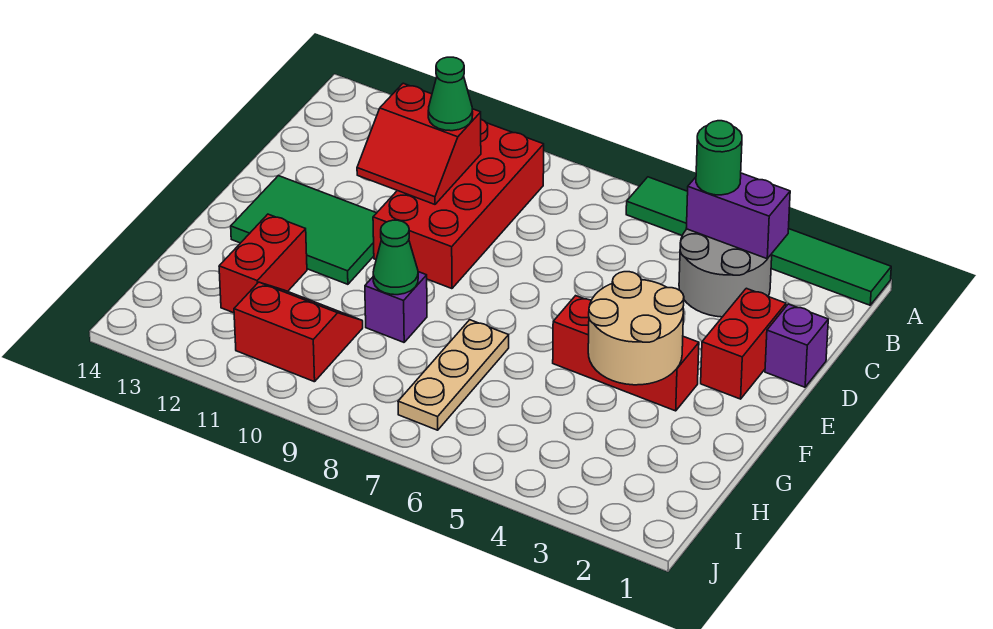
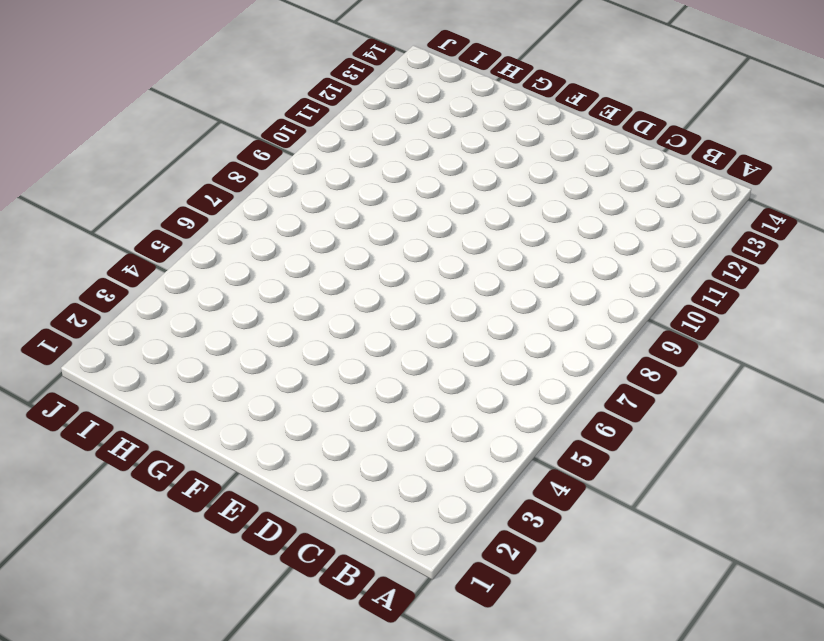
none -> green 1x6 tile [626,177,891,305]
none -> grey 2x2 round brick [679,229,772,317]
none -> red 2x4 brick [373,119,544,289]

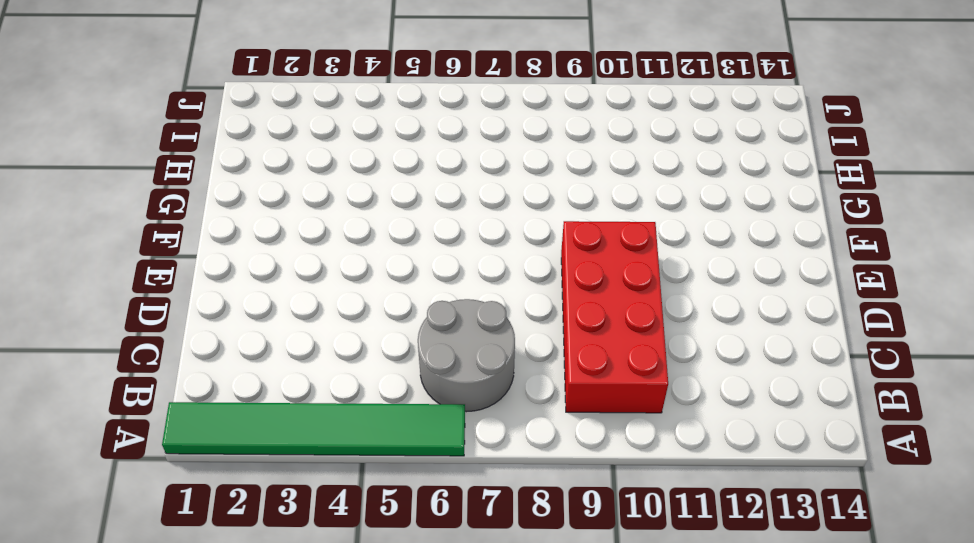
grey 2x2 round brick [418,299,515,412] -> grey 2x2 round brick moved to [679,229,772,317]
none -> purple 1x1 brick [765,304,828,387]
none -> red 1x2 brick [701,288,786,399]
none -> green 2x3 tile [231,176,376,284]

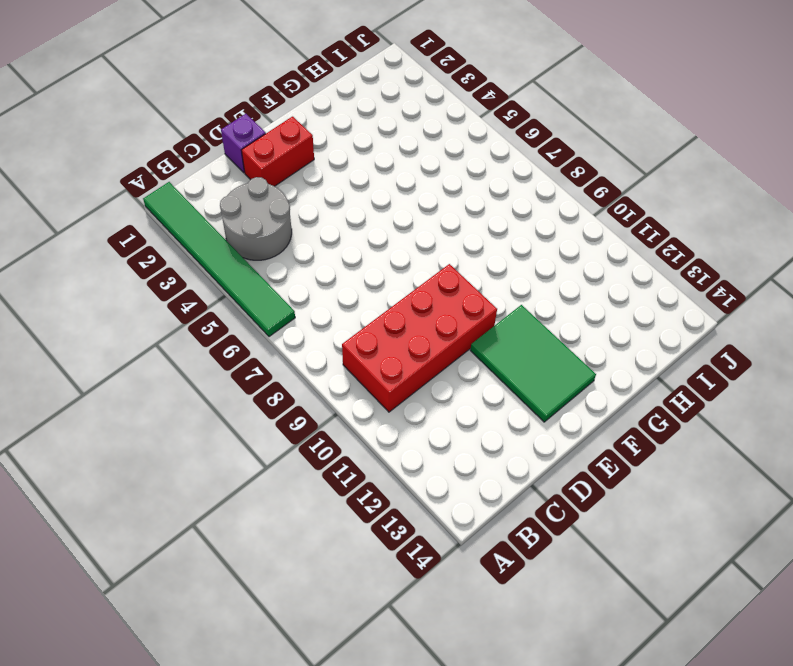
none -> red 1x3 brick [553,296,699,411]
none -> tan 1x3 plate [398,320,509,430]
none -> purple 1x1 brick [365,272,427,342]

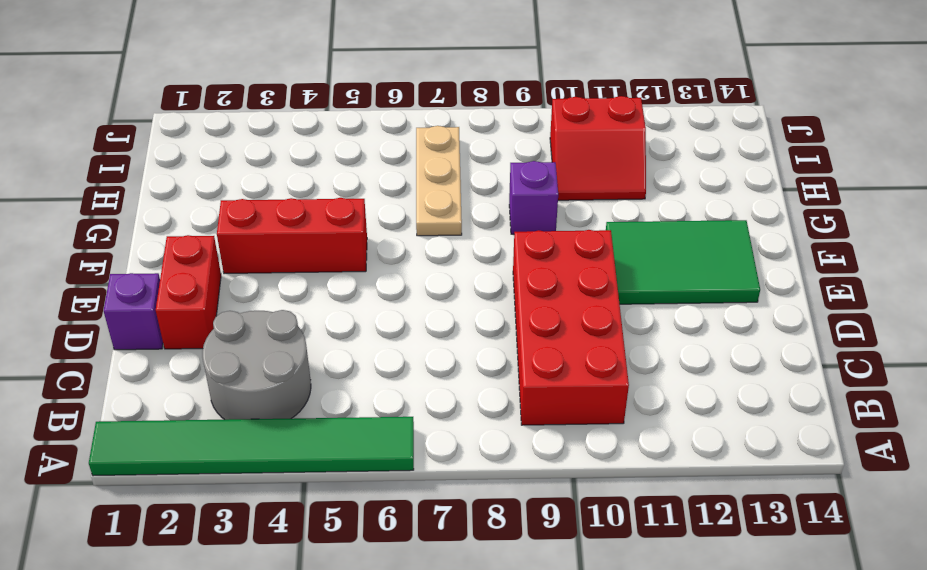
none -> red 1x2 brick [219,214,307,313]
none -> purple 1x2 brick [686,173,790,259]
none -> red 2x2 slope [357,83,481,204]

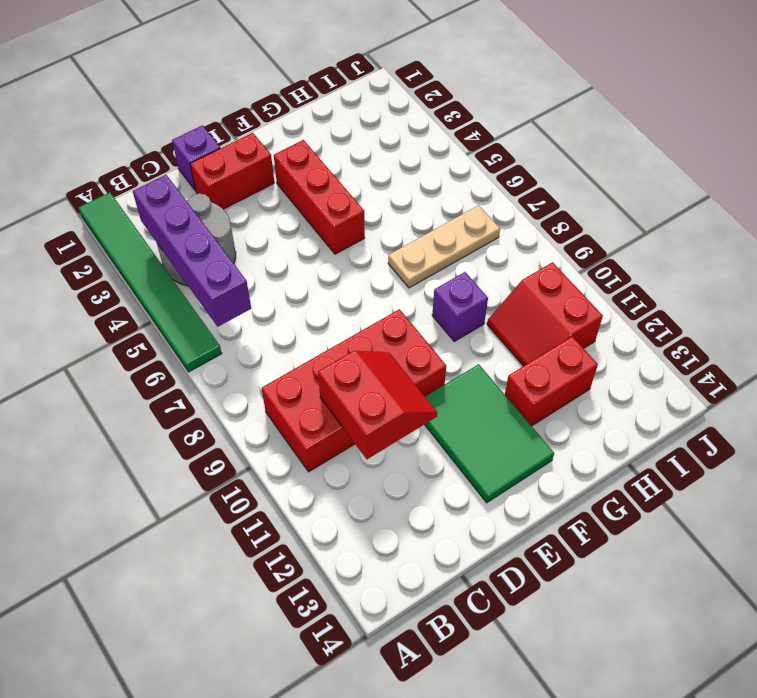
purple 1x4 brick [133,175,251,327] -> purple 1x2 brick [686,173,790,259]
none -> tan 2x2 round brick [588,272,684,385]
none -> green 1x1 cone [373,220,418,295]
none -> green 1x1 round brick [696,121,742,195]

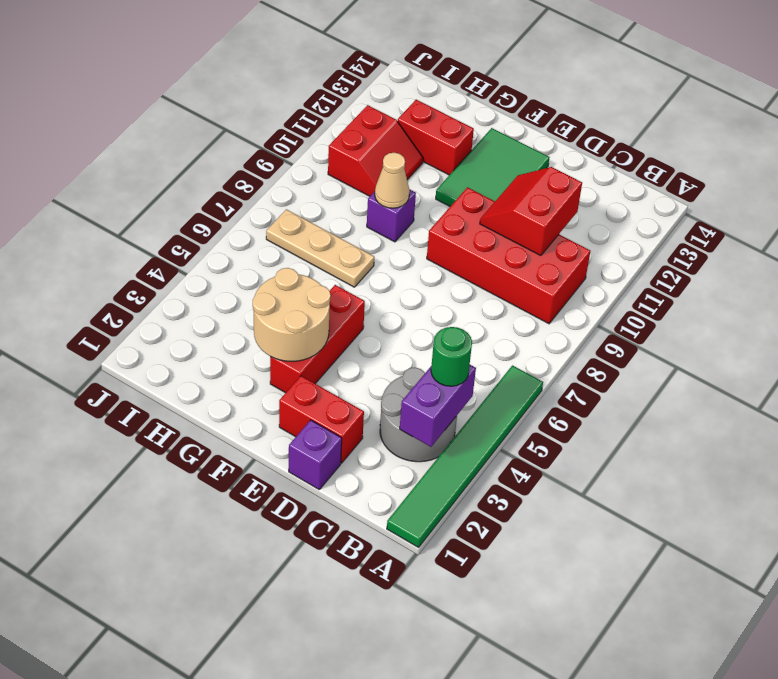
tan 1x1 cone [375,153,410,208] -> green 1x1 cone [373,220,418,295]
none -> green 1x1 cone [428,57,473,131]

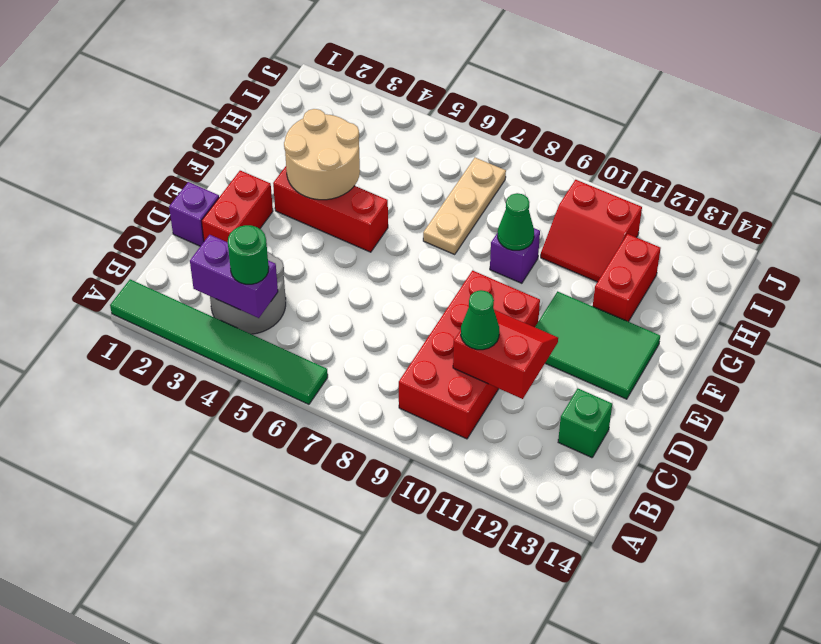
green 1x1 brick [558,388,612,458] -> none

